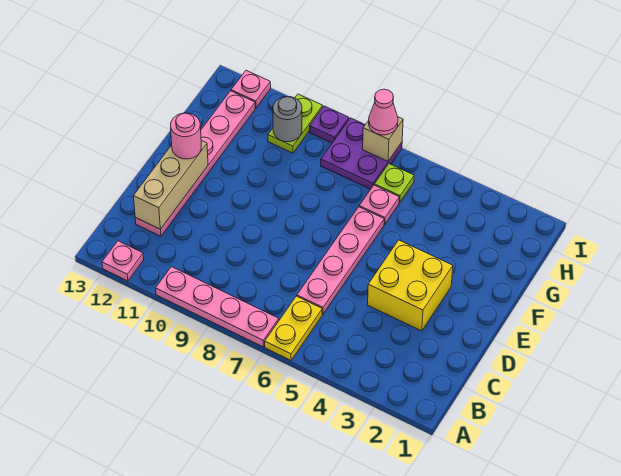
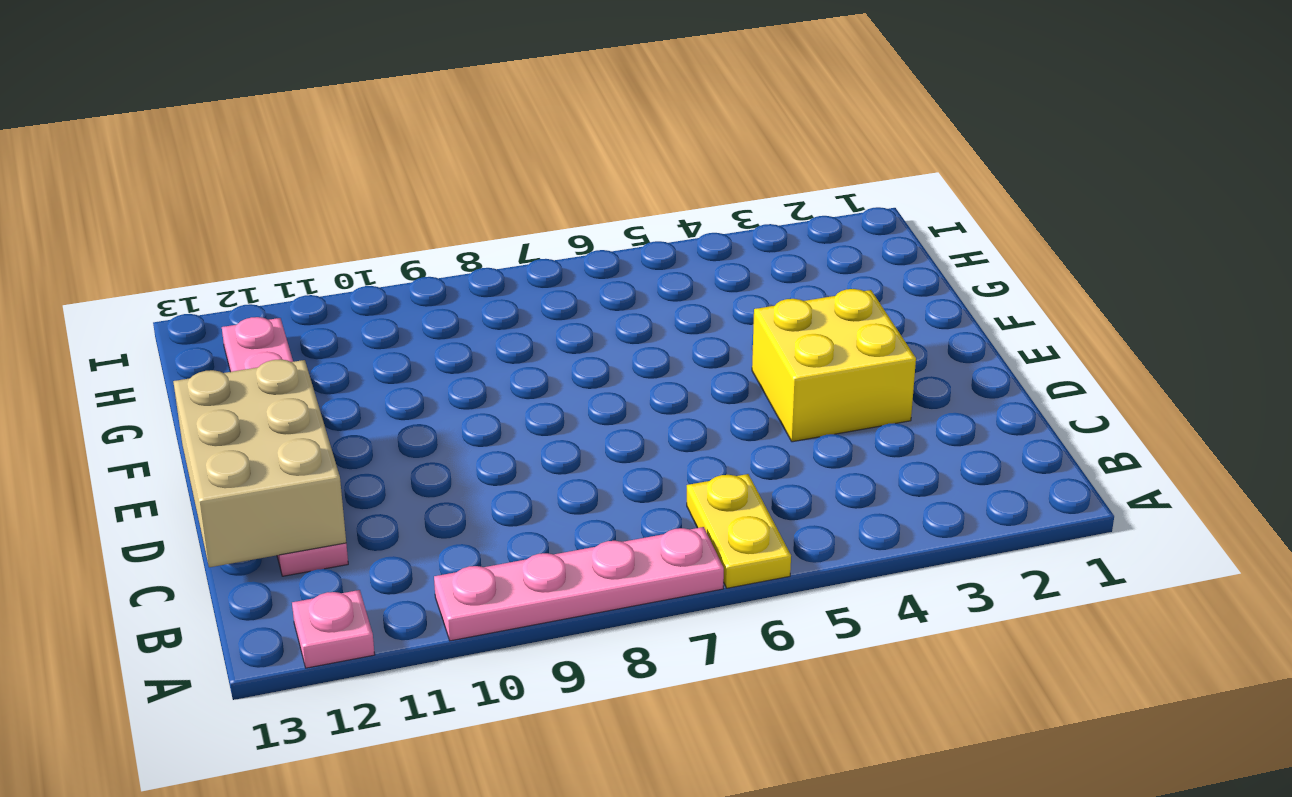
tan 2x3 brick [173,359,346,567] -> tan 1x3 brick [133,141,208,229]
none -> pink 1x4 plate [297,207,384,314]
none -> pink 1x1 plate [359,185,399,224]
none -> lime 1x1 plate [374,164,414,203]

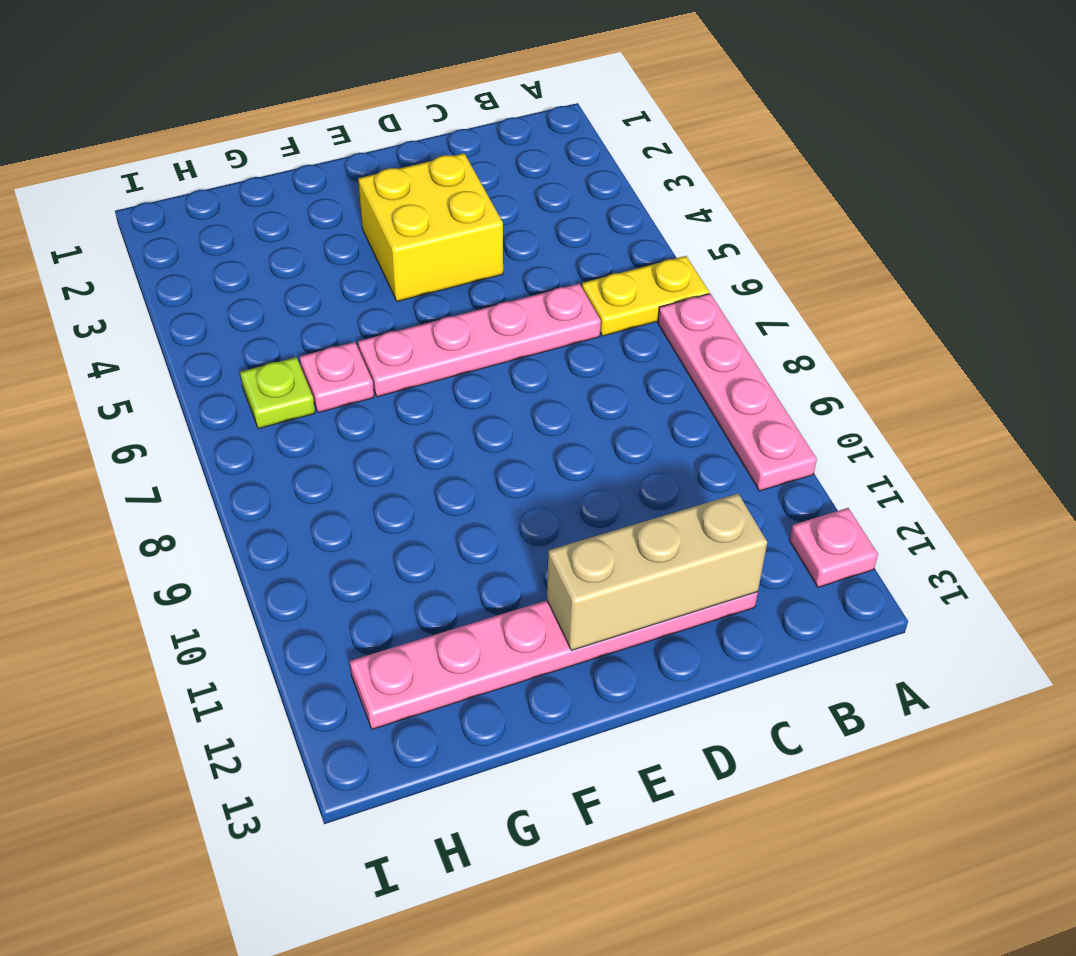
none -> purple 2x2 plate [321,118,402,189]
none -> lime 1x2 plate [268,94,323,153]
none -> purple 1x1 plate [310,106,349,143]

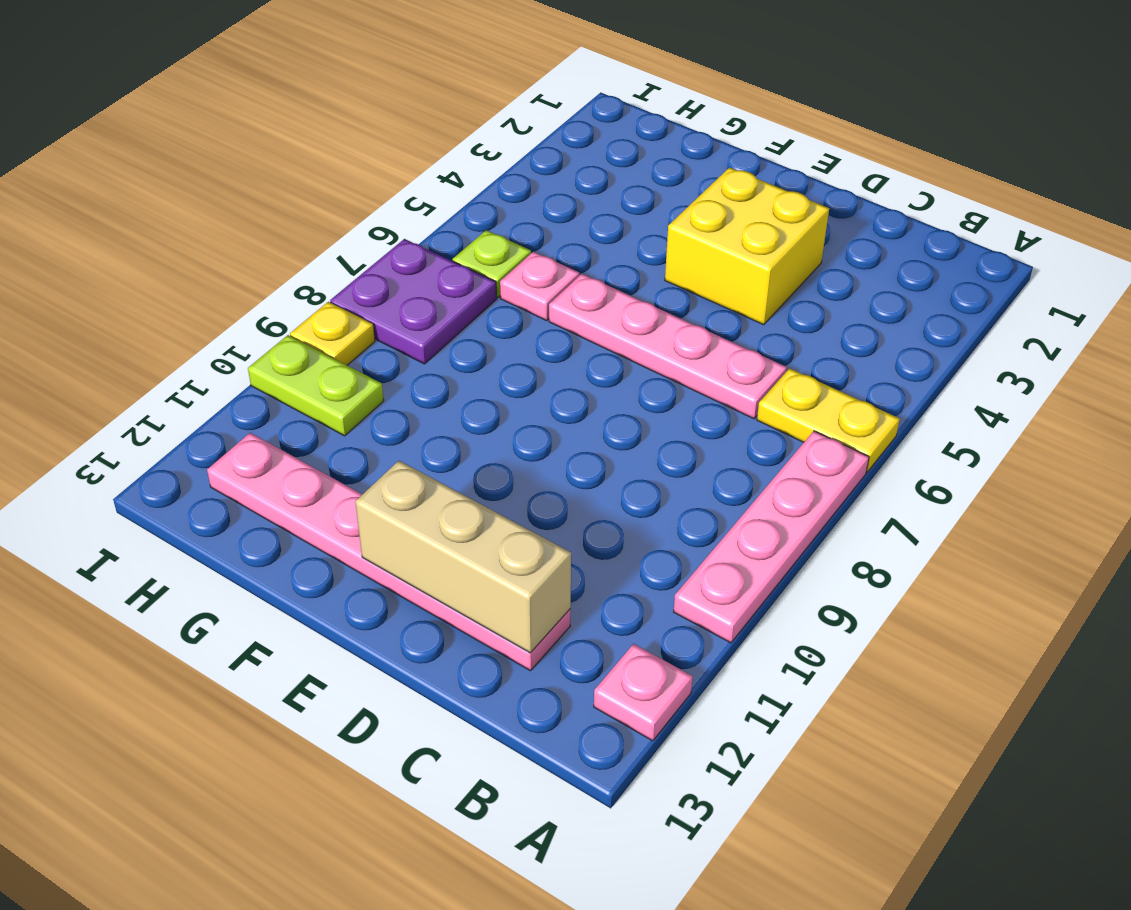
yellow 1x1 plate [290,302,375,365] -> purple 1x1 plate [310,106,349,143]
none -> pink 1x1 plate [231,71,271,108]
none -> grey 1x1 round brick [273,97,302,142]
none -> tan 1x1 brick [363,117,403,161]

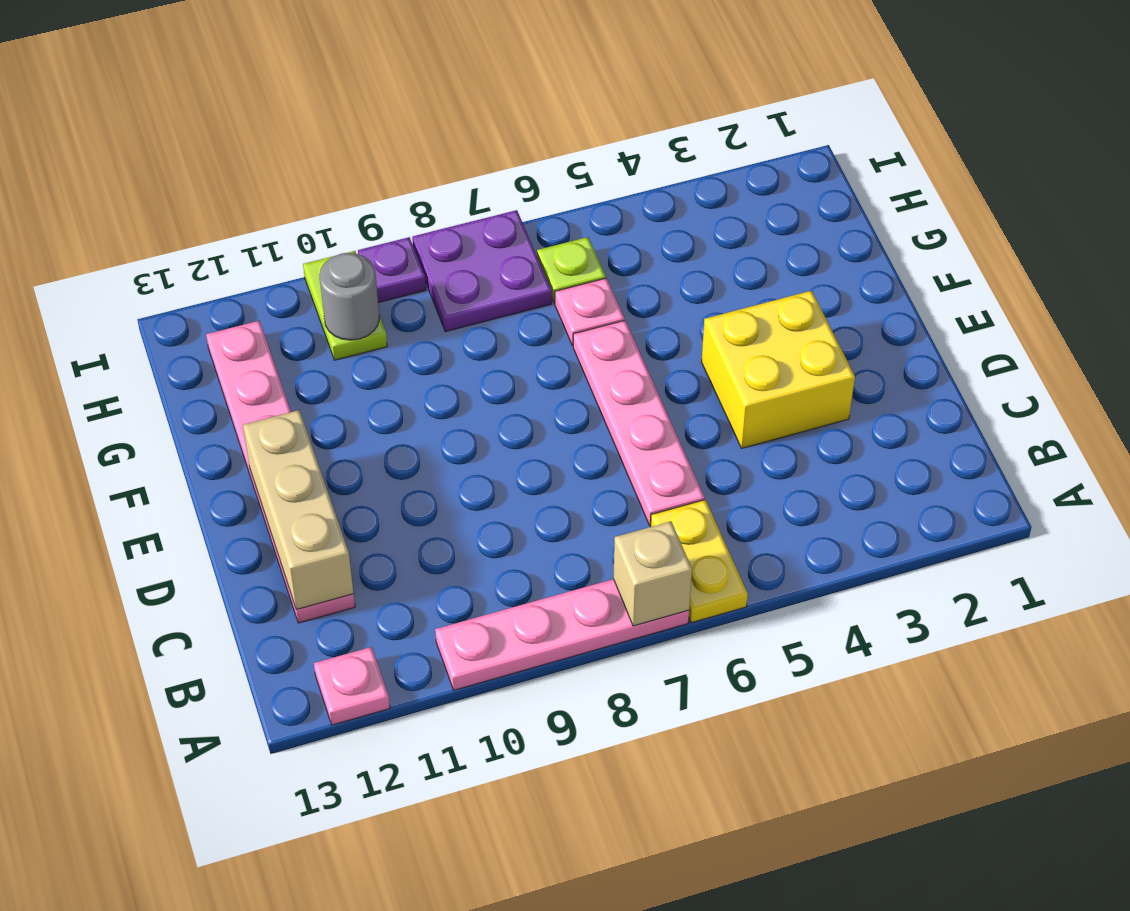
tan 1x1 brick [613,521,692,626] -> tan 1x1 brick moved to [363,117,403,161]
none -> pink 1x1 plate [231,71,271,108]
none -> pink 1x1 round brick [171,113,201,159]
none -> pink 1x1 cone [369,89,398,135]

